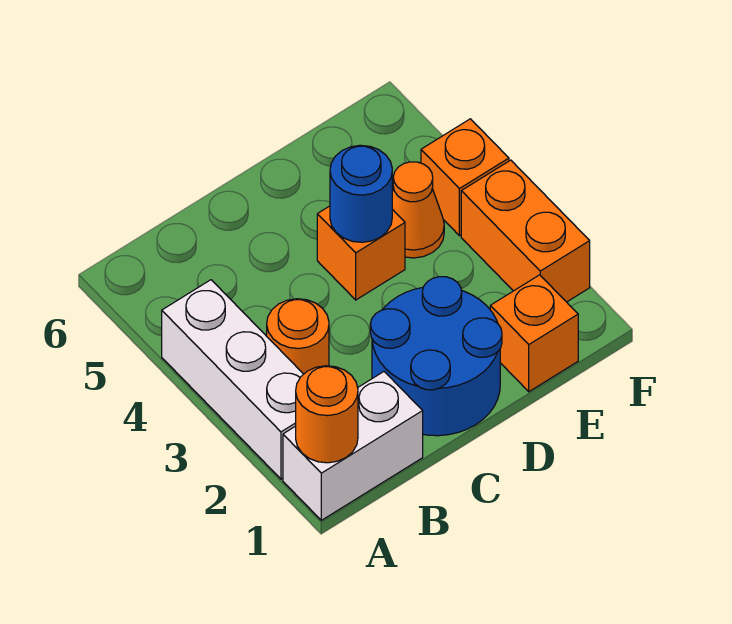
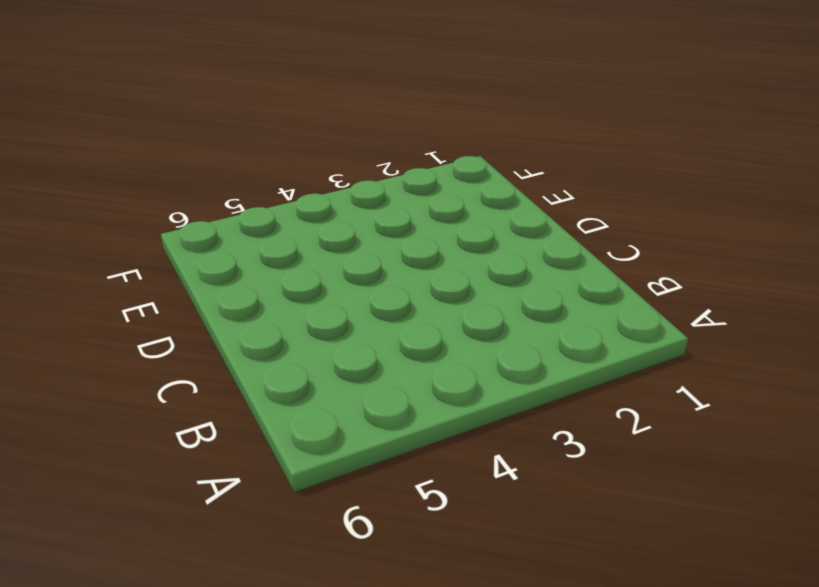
none -> white 1x2 brick [283,372,423,520]
none -> white 1x3 brick [162,280,303,479]

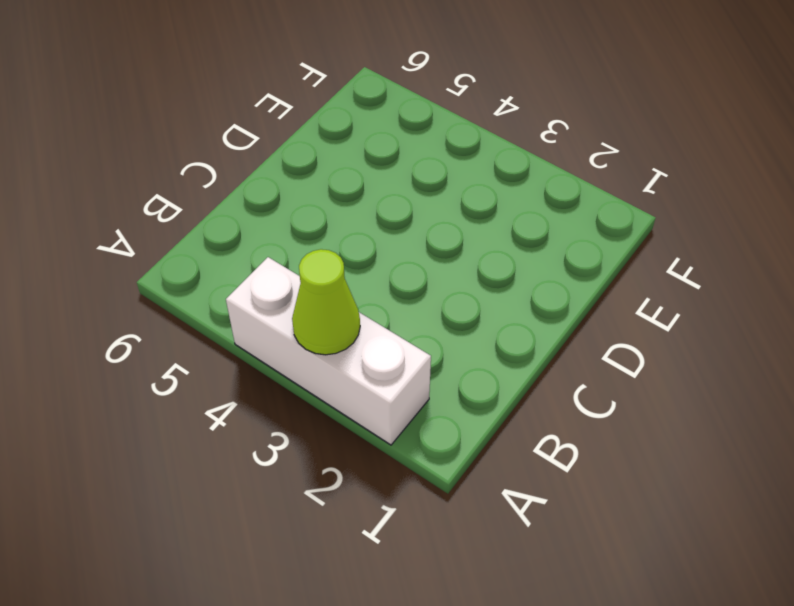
lime 1x1 cone [292,249,360,355] -> none
none -> white 1x2 brick [283,372,423,520]
none -> orange 1x1 round brick [267,299,329,374]

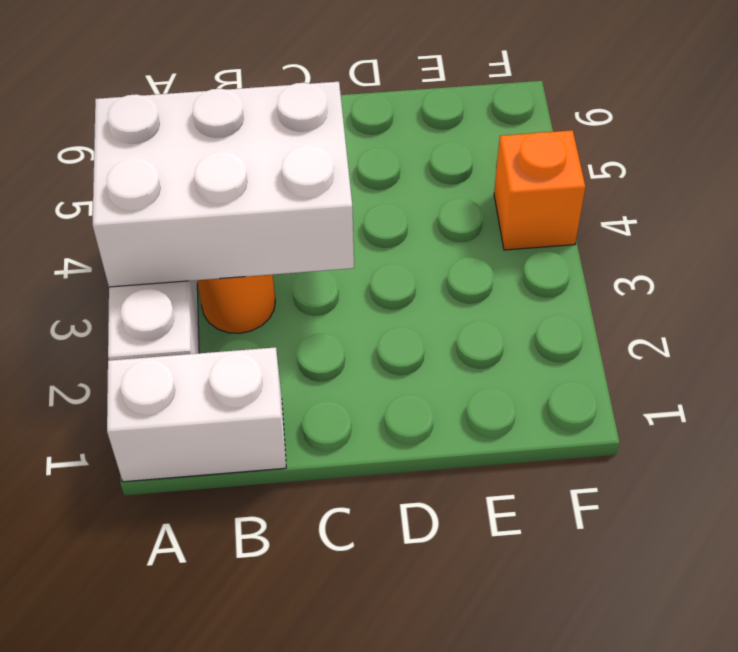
white 2x3 brick [93,82,354,287] -> none
none -> blue 2x2 round brick [370,277,502,436]
none -> orange 1x1 brick [317,206,405,300]

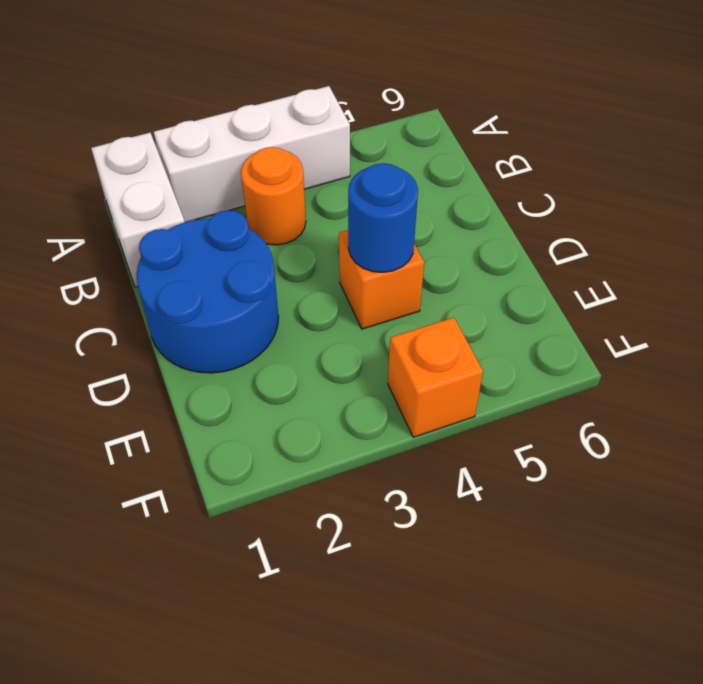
none -> orange 1x1 brick [490,275,578,392]
none -> orange 1x1 cone [392,162,444,258]

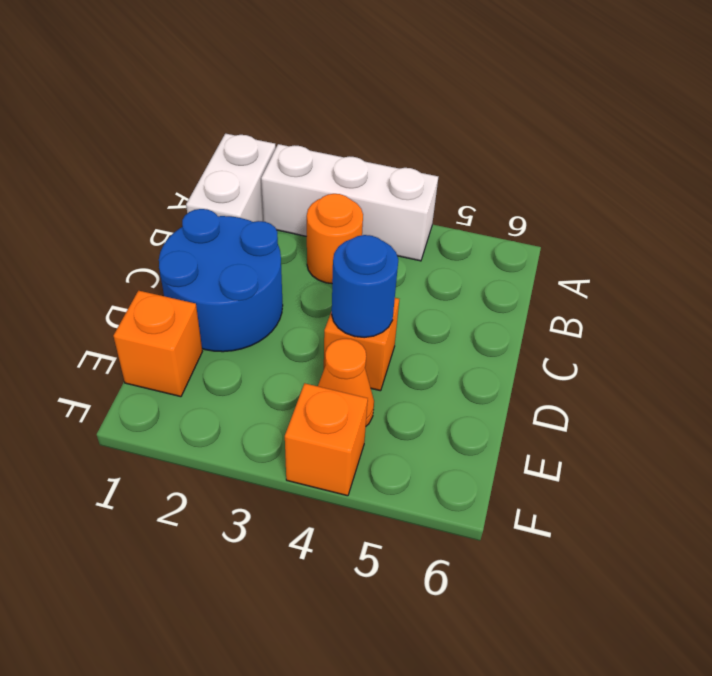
none -> orange 1x2 brick [461,160,590,302]
none -> orange 1x1 round brick [296,366,358,463]

